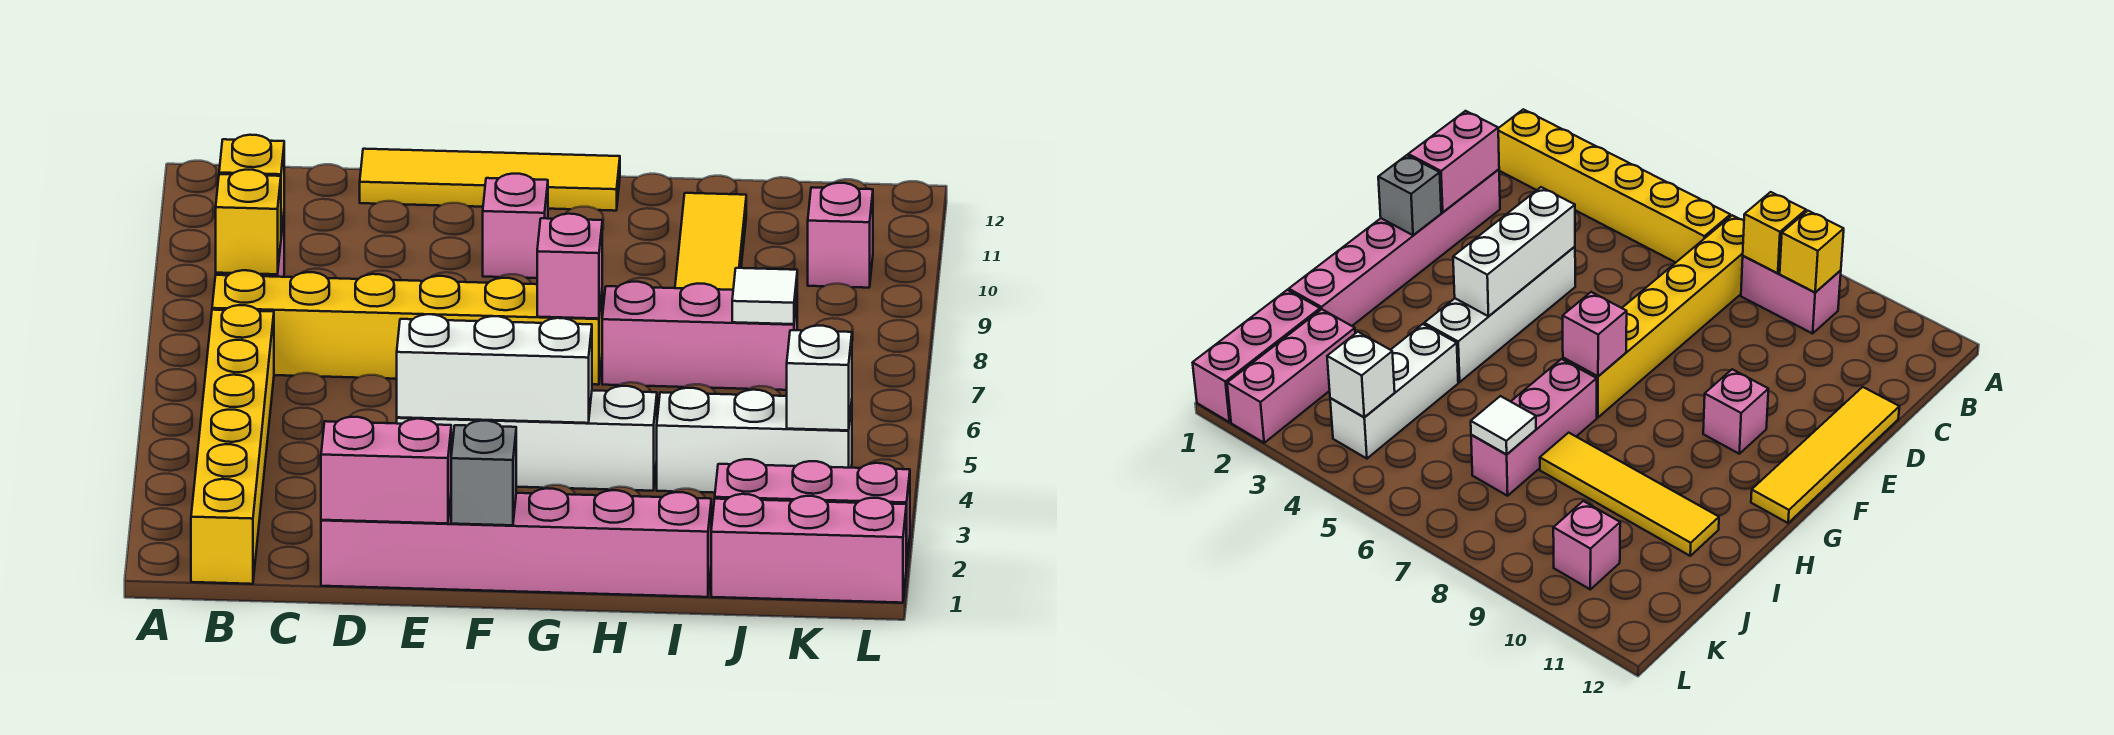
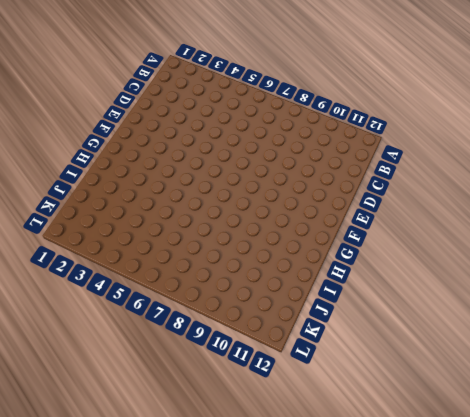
none -> yellow 1x6 brick [191,305,274,584]
none -> yellow 1x6 brick [212,270,602,385]
none -> pink 1x2 brick [1741,256,1841,334]

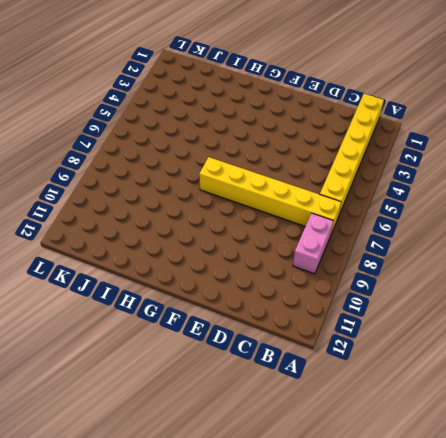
none -> pink 1x6 brick [321,488,711,597]
none -> yellow 1x4 tile [360,149,620,211]
none -> white 1x4 brick [397,386,657,491]

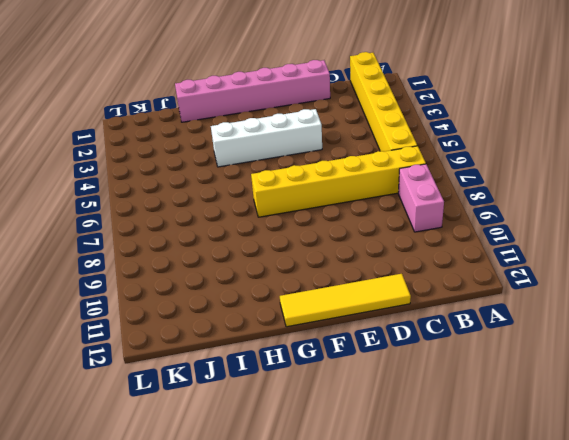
none -> pink 1x1 brick [483,174,548,278]
none -> pink 1x3 brick [602,282,797,390]
none -> white 1x3 brick [657,388,852,493]

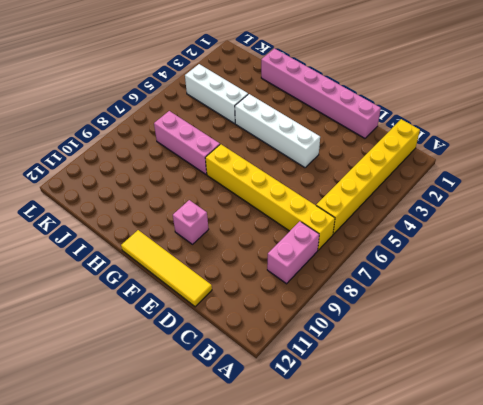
none -> yellow 1x4 tile [675,193,746,290]
none -> pink 1x3 brick [711,494,906,603]
none -> pink 1x3 brick [715,459,910,568]

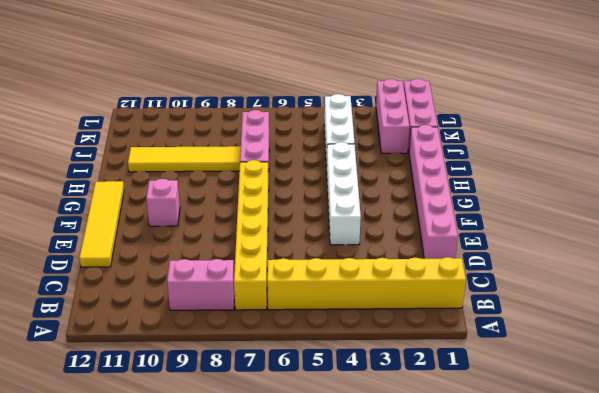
none -> pink 1x1 brick [808,183,873,288]
none -> yellow 1x1 brick [216,170,281,274]
none -> yellow 1x1 brick [219,135,284,236]

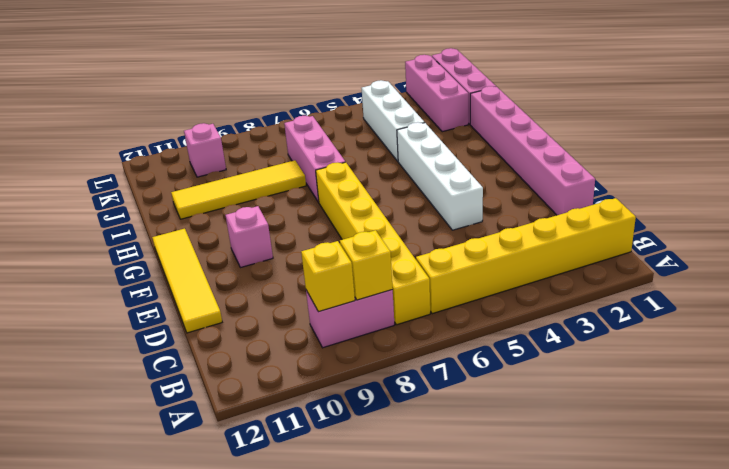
none -> pink 1x2 brick [321,417,451,524]
none -> white 1x3 brick [397,314,592,423]
none -> grey 1x1 brick [451,421,516,525]

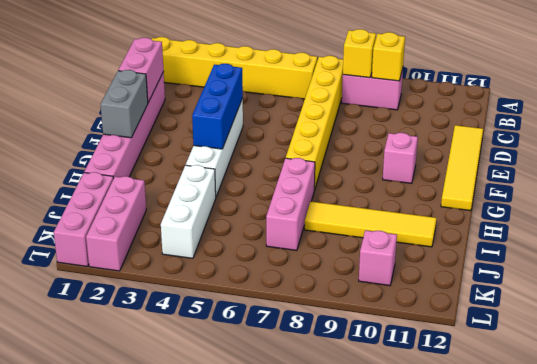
blue 1x3 brick [192,64,243,149] -> white 1x3 brick [397,314,592,423]
grey 1x2 brick [101,70,148,138] -> grey 1x1 brick [451,421,516,525]
none -> pink 1x1 brick [537,214,602,319]
none -> white 1x1 tile [732,268,797,324]
none -> white 1x1 brick [787,326,852,430]

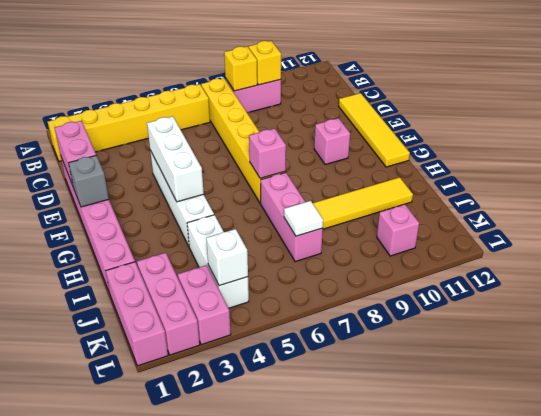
pink 1x2 brick [178,265,231,345] -> none

